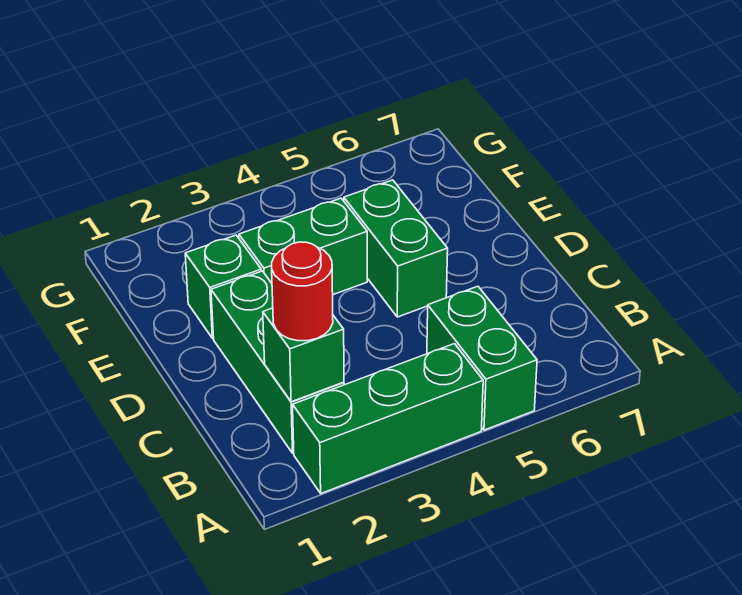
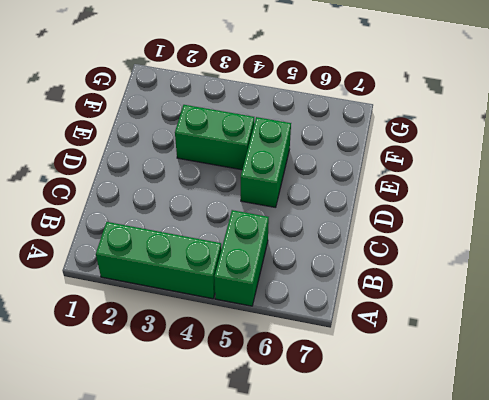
none -> green 1x3 brick [211,271,344,453]
none -> green 1x1 brick [185,235,261,338]

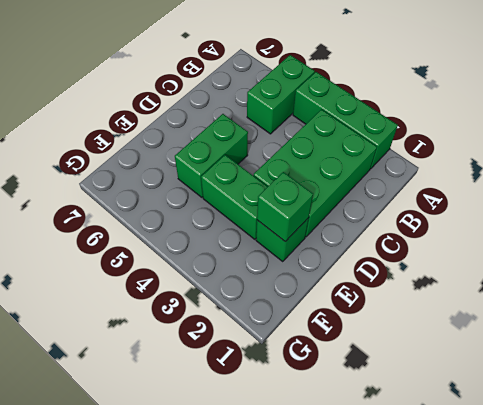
green 2x3 brick [253,109,377,237] -> green 1x3 brick [211,271,344,453]
green 1x1 brick [257,172,313,242] -> green 1x1 brick moved to [263,308,344,402]
none -> red 1x1 round brick [272,242,333,341]

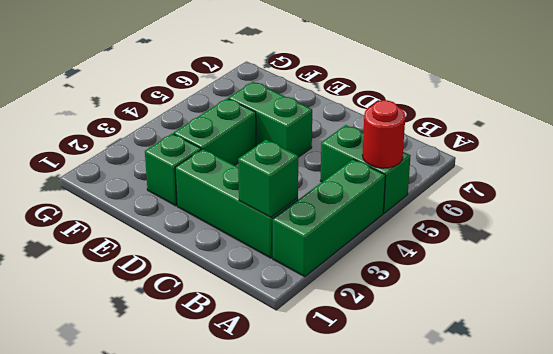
red 1x1 round brick [362,100,405,168] -> red 1x1 round brick moved to [272,242,333,341]

